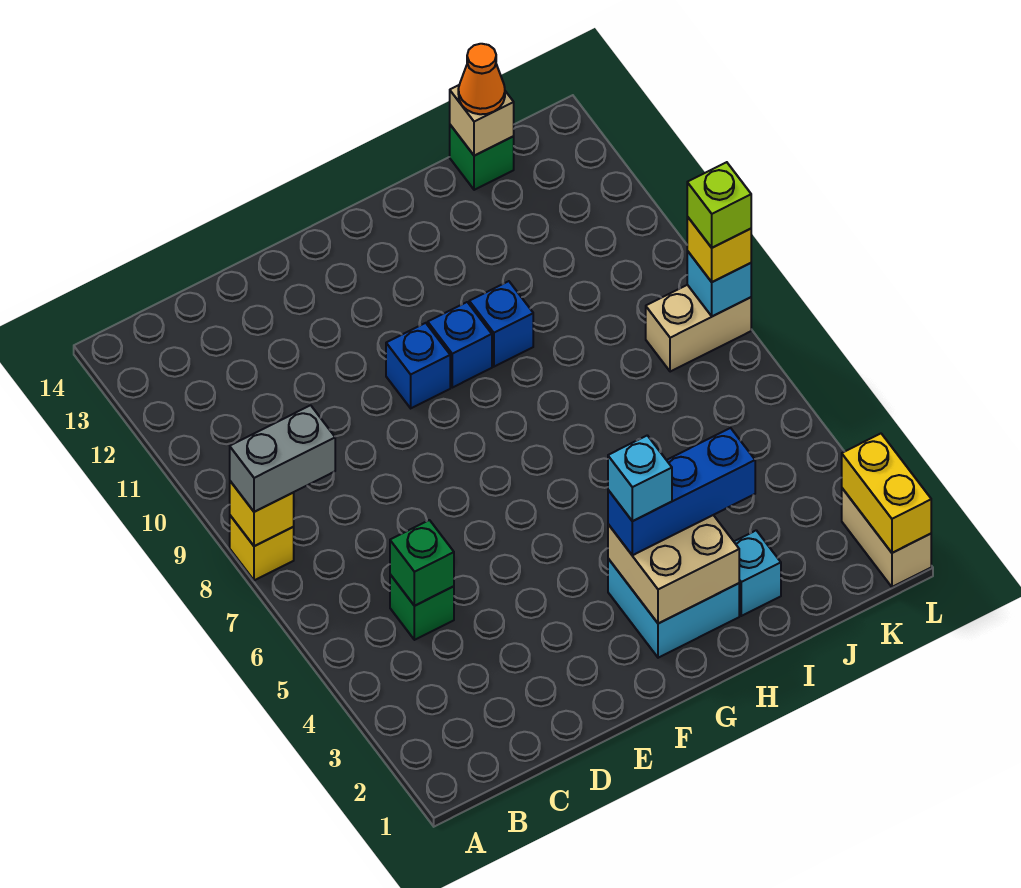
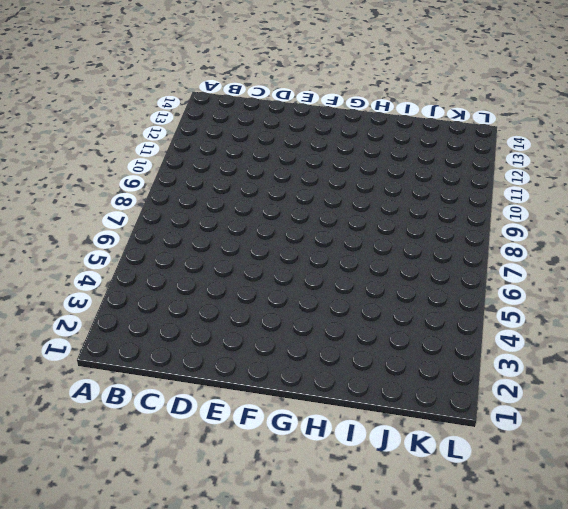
none -> yellow 1x1 brick [230,516,294,580]
none -> green 1x1 brick [390,575,454,640]
none -> blue 1x1 brick [386,323,450,408]

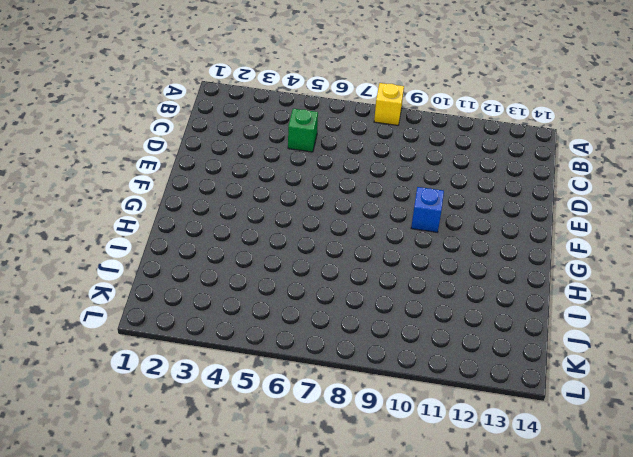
none -> cyan 2x2 brick [608,559,739,658]
none -> blue 1x1 brick [428,302,492,388]
none -> blue 1x1 brick [469,281,533,367]

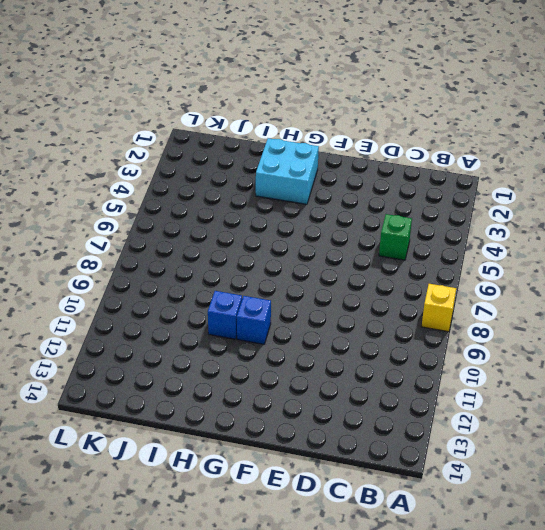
none -> blue 1x1 brick [386,323,450,408]
none -> cyan 1x1 brick [734,530,781,616]
none -> green 1x1 brick [450,125,514,190]

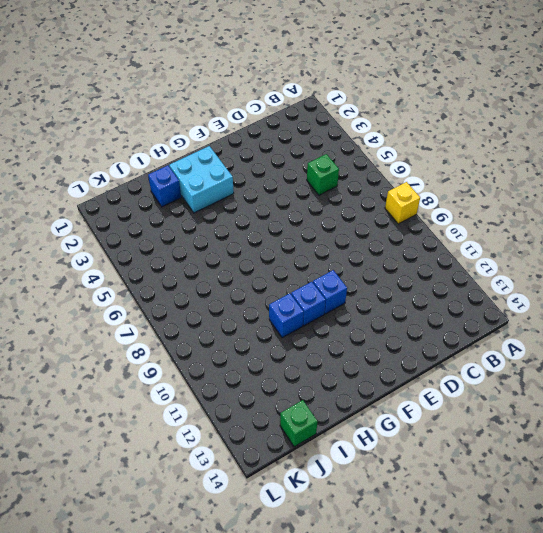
blue 1x1 brick [148,165,181,207] -> cyan 1x1 brick [734,530,781,616]
none -> tan 1x2 brick [646,285,751,372]
none -> tan 1x2 brick [842,488,931,587]
none -> yellow 1x1 brick [230,481,294,546]

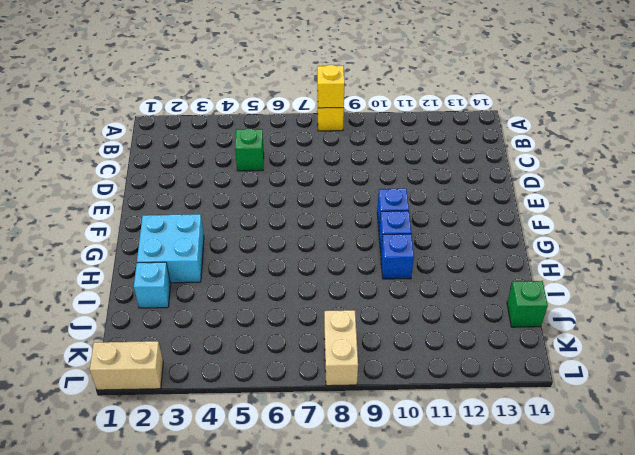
none -> green 1x1 brick [390,520,454,606]
none -> tan 2x2 brick [608,515,739,624]
none -> tan 1x1 brick [450,85,514,156]

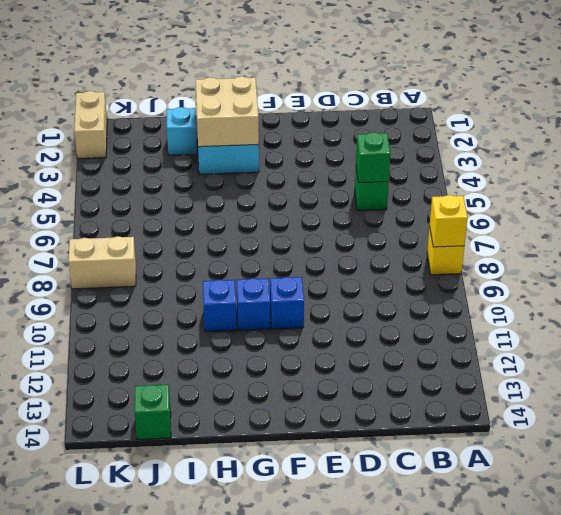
none -> tan 1x1 brick [450,85,514,156]
none -> yellow 1x2 brick [842,434,931,553]
none -> cyan 1x1 brick [687,251,751,316]

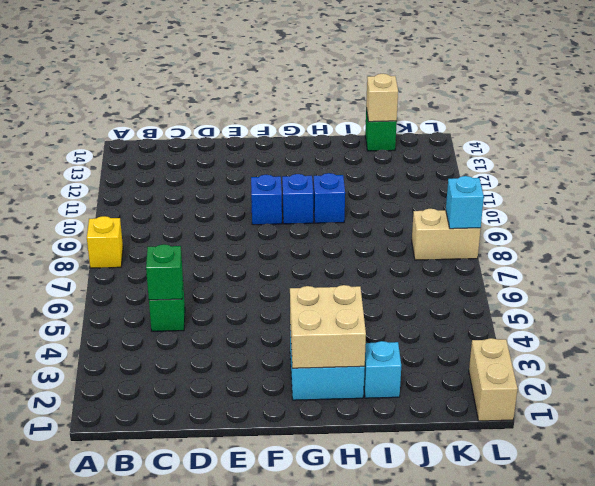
none -> yellow 1x1 brick [230,481,294,546]
none -> yellow 1x2 brick [842,434,931,553]
none -> grey 1x2 brick [230,405,335,512]

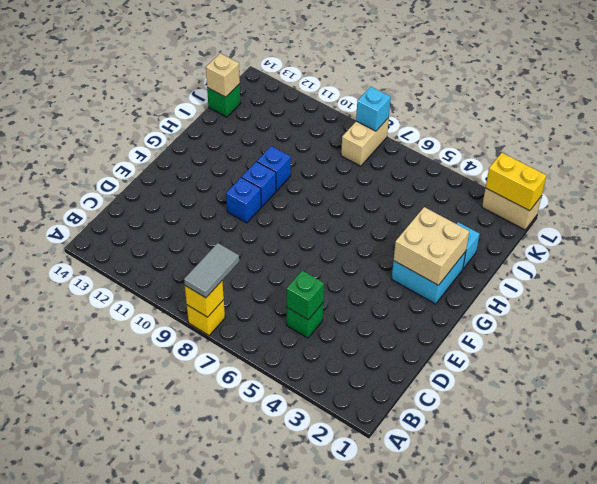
grey 1x2 tile [184,243,239,298] -> grey 1x2 brick [230,405,335,512]
none -> blue 1x3 brick [608,428,755,555]
none -> orange 1x1 cone [458,44,505,114]
none -> yellow 1x1 brick [687,217,751,282]

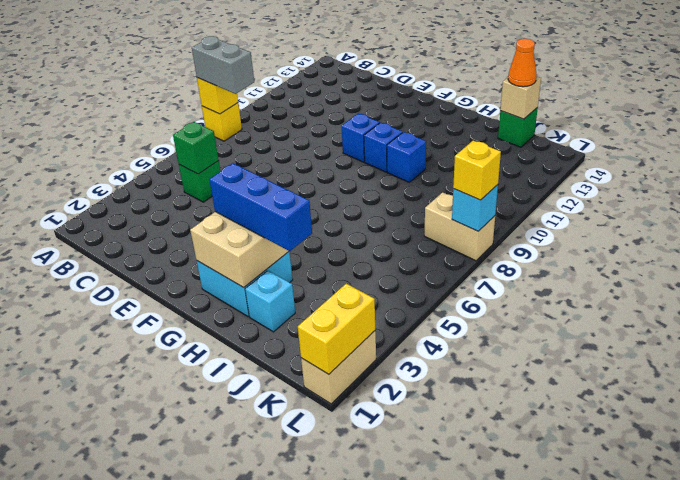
none -> cyan 1x1 brick [608,435,672,521]
none -> lime 1x1 brick [687,162,751,248]

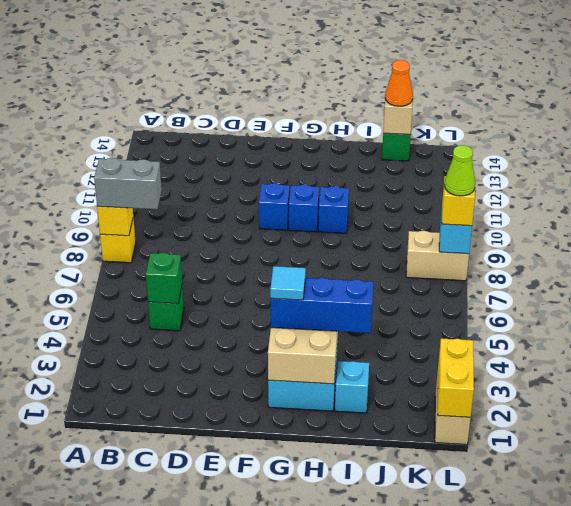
cyan 1x1 tile [270,266,306,300] -> cyan 1x1 brick [608,435,672,521]
lime 1x1 cone [445,145,475,196] -> lime 1x1 brick [687,162,751,248]

